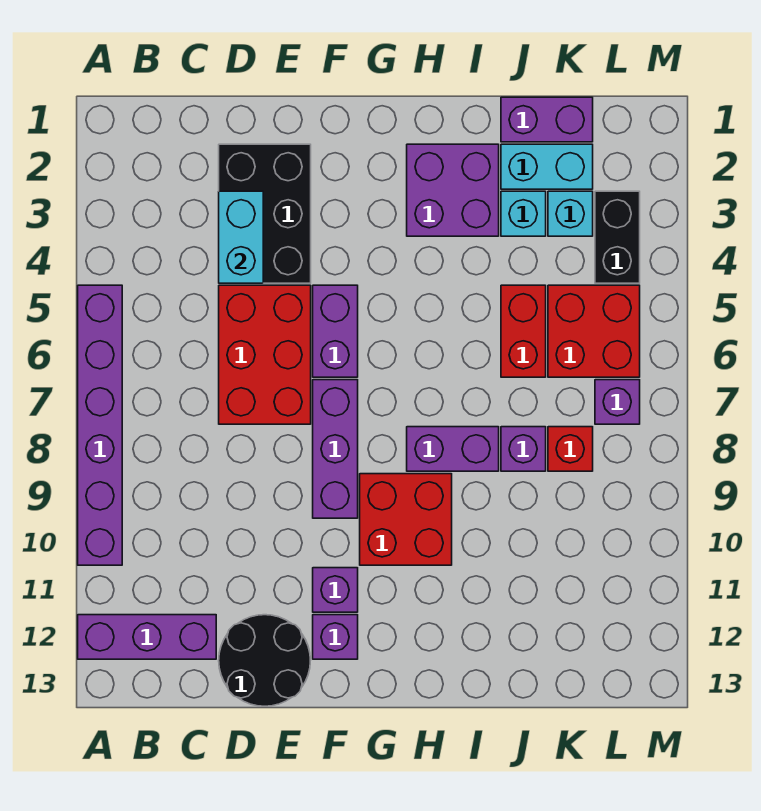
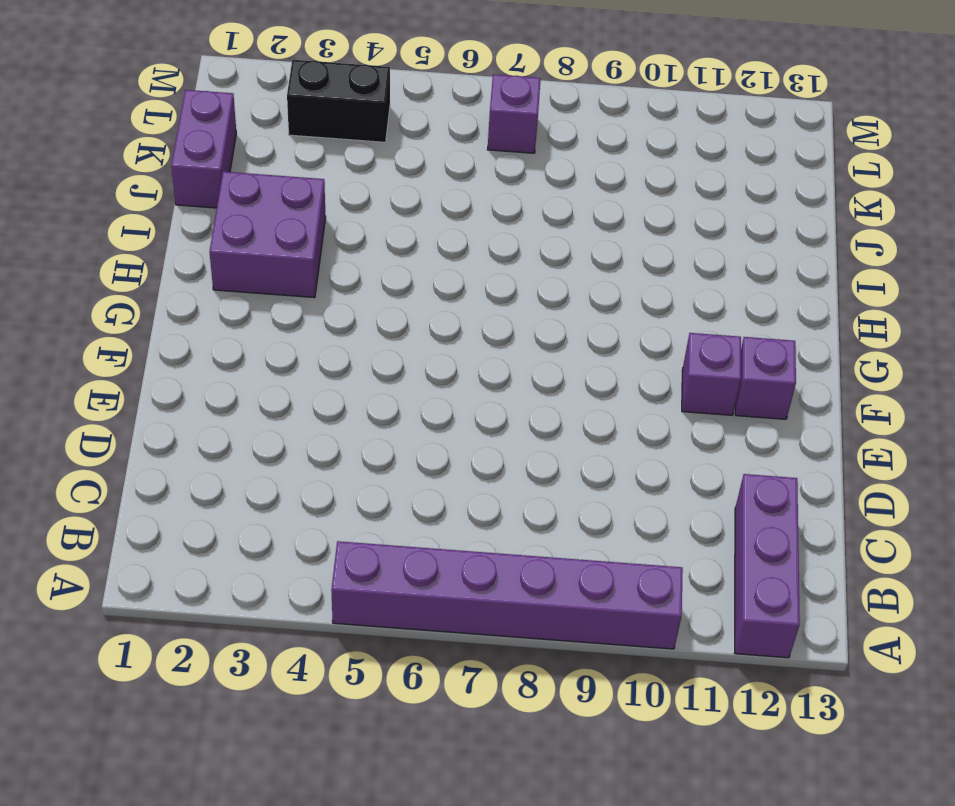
none -> black 2x3 brick [219,144,311,283]
none -> red 2x3 brick [219,285,311,424]
none -> black 2x2 round brick [219,615,310,706]

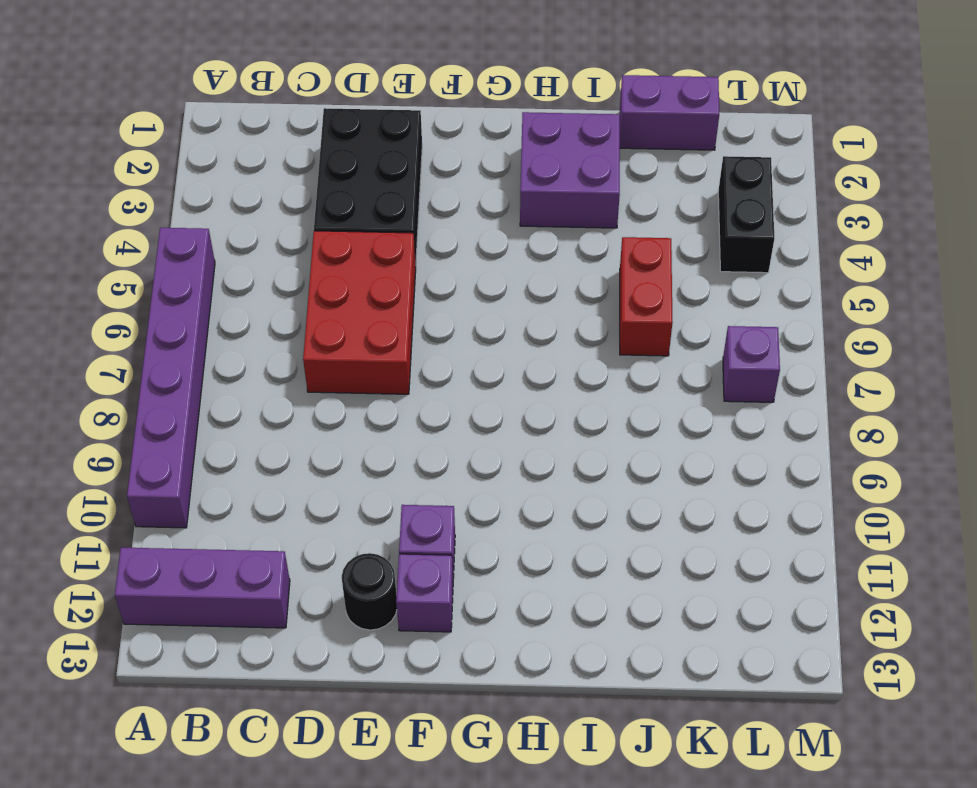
black 1x1 round brick [342,553,397,630] -> black 2x2 round brick [219,615,310,706]
none -> purple 1x2 brick [313,285,358,377]
none -> purple 1x3 brick [313,380,358,518]
none -> red 2x2 brick [360,474,452,565]

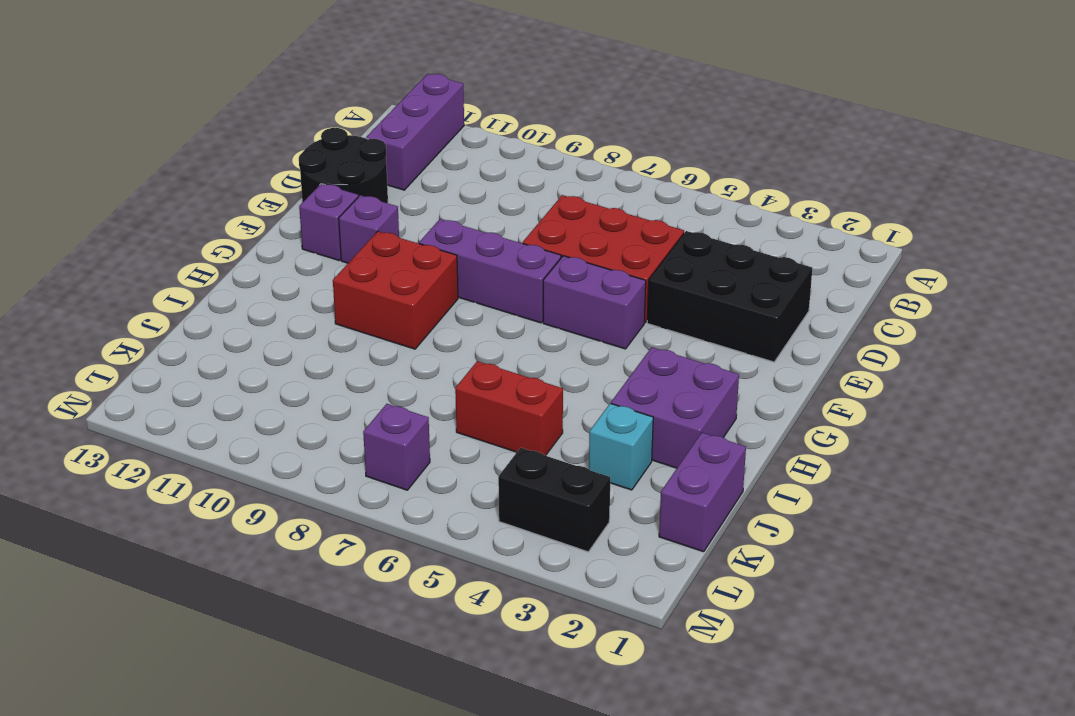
none -> purple 1x6 brick [78,285,122,565]
none -> purple 1x2 brick [407,427,499,471]
none -> cyan 1x2 brick [501,144,593,189]

